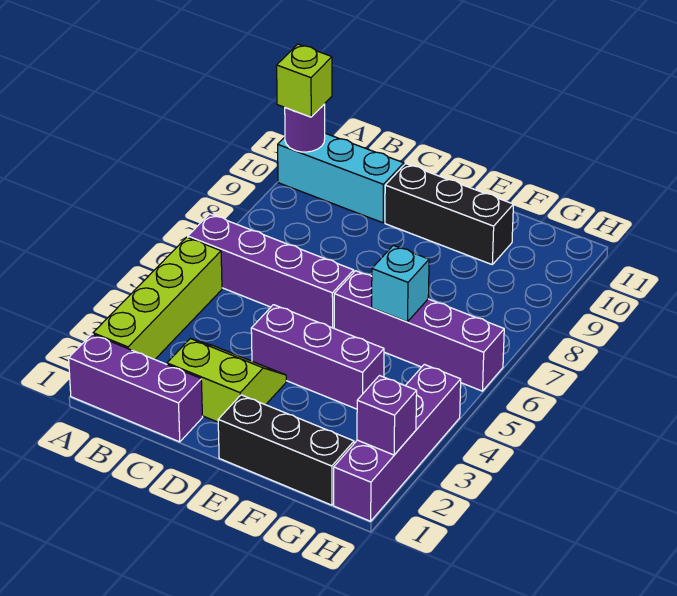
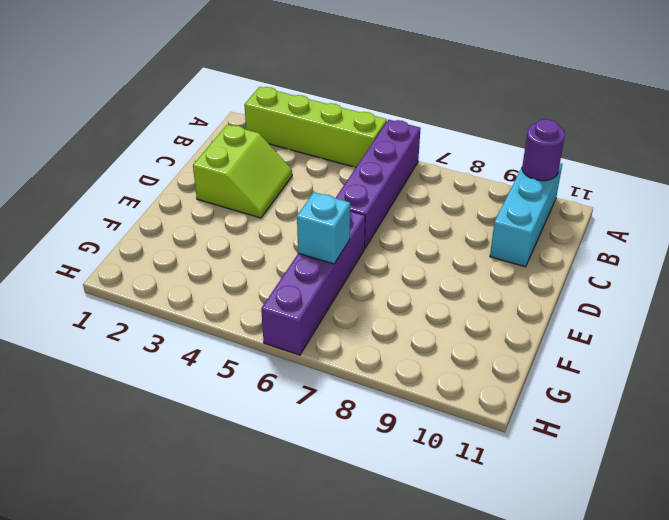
none -> purple 1x3 brick [69,334,203,442]
none -> purple 1x3 brick [251,305,384,409]
none -> black 1x3 brick [385,164,513,264]

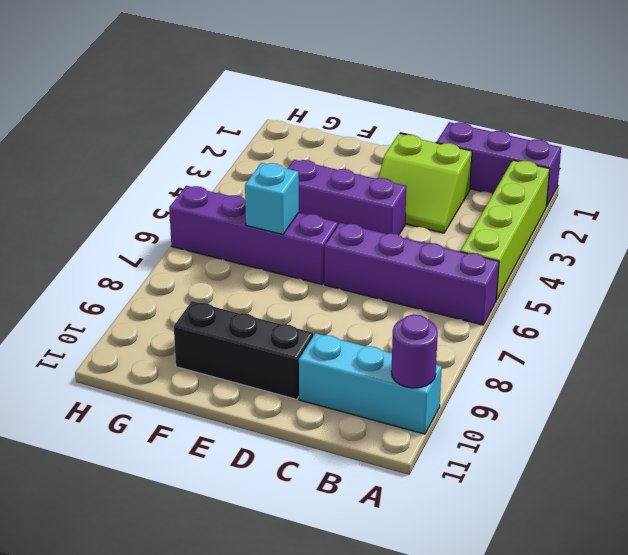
none -> black 1x3 brick [218,395,354,505]
none -> purple 1x4 brick [334,364,461,521]
none -> purple 1x1 brick [357,376,417,455]

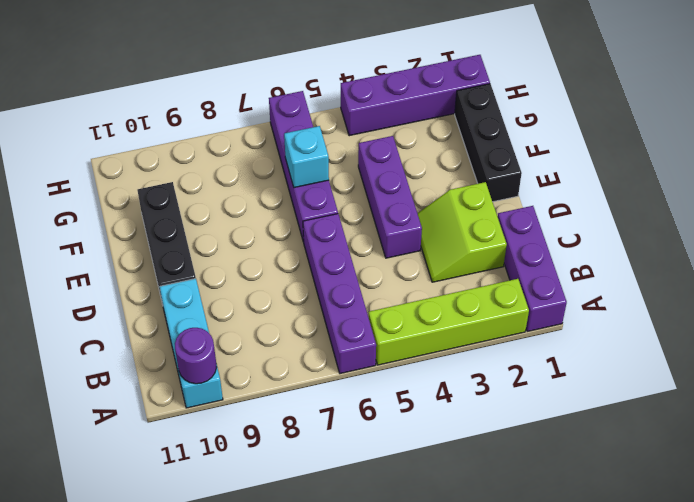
none -> purple 1x1 brick [357,376,417,455]
none -> lime 1x1 brick [277,44,332,117]

